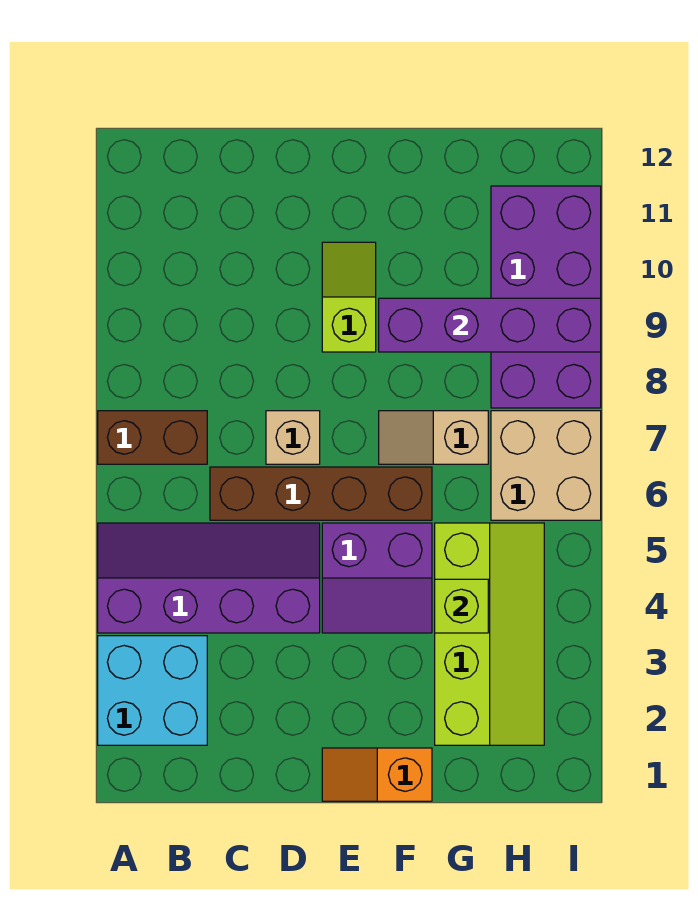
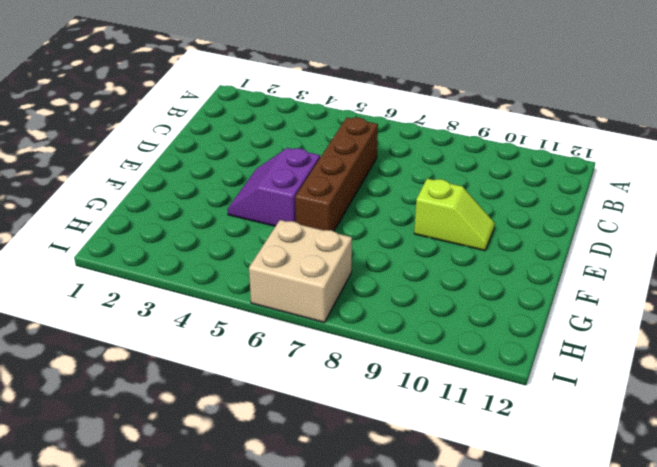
none -> cyan 2x2 brick [98,636,207,745]
none -> purple 2x4 slope [98,523,320,633]
none -> brown 1x2 brick [98,411,207,464]

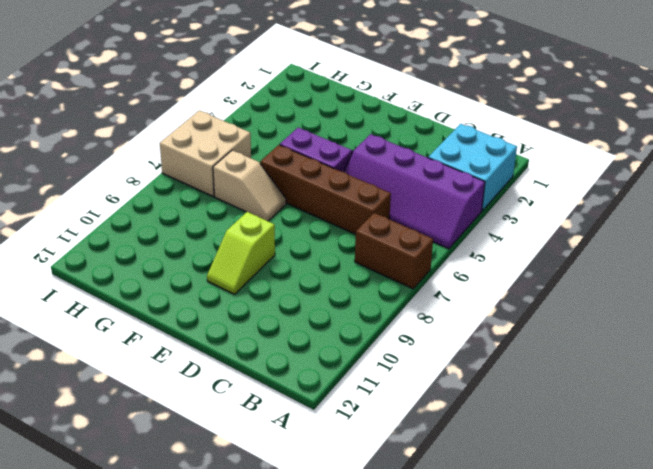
none -> tan 1x1 brick [266,411,320,464]
none -> orange 1x2 slope [322,748,432,801]
none -> lime 2x4 slope [435,523,544,745]

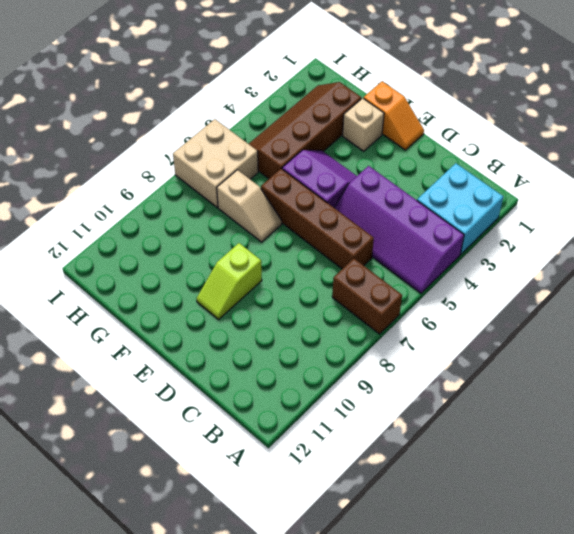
tan 1x1 brick [343,98,384,151] -> tan 1x1 brick moved to [266,411,320,464]
brown 2x4 slope [249,82,361,179] -> lime 2x4 slope [435,523,544,745]
none -> purple 2x4 brick [491,186,601,408]
none -> purple 1x4 brick [379,298,601,352]
none -> lime 1x1 brick [435,579,488,633]

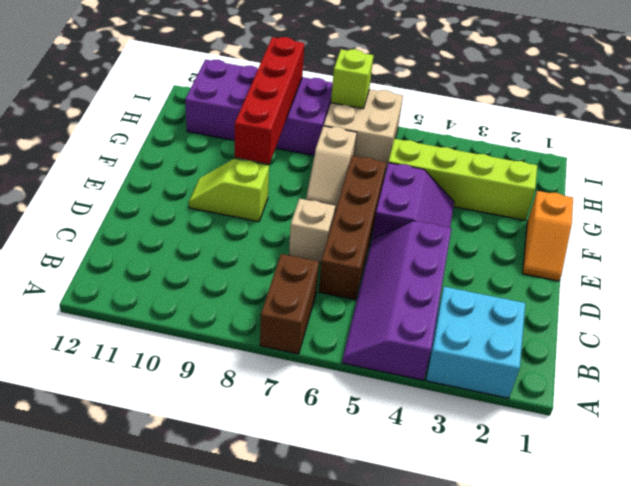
red 1x4 brick [235,37,304,164] -> purple 1x4 brick [379,298,601,352]
lime 1x1 brick [331,49,374,109] -> lime 1x1 brick moved to [435,579,488,633]

